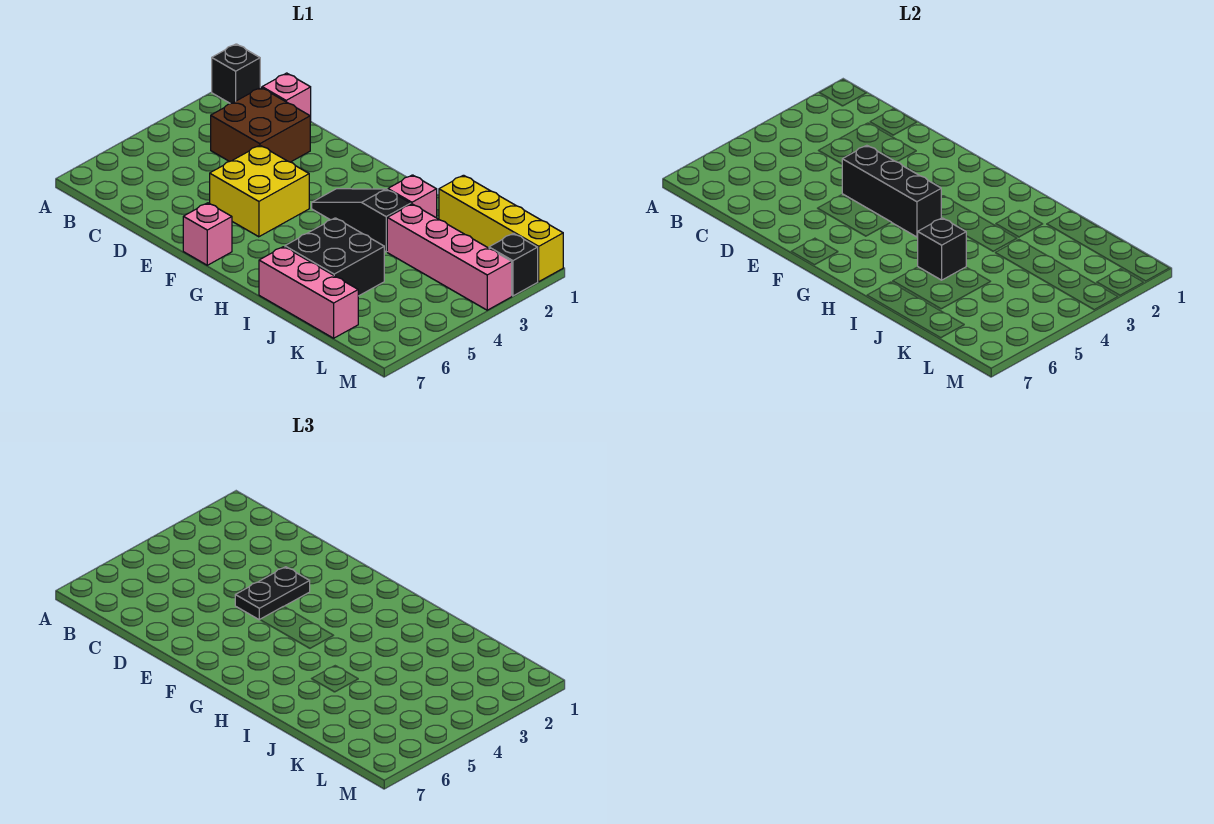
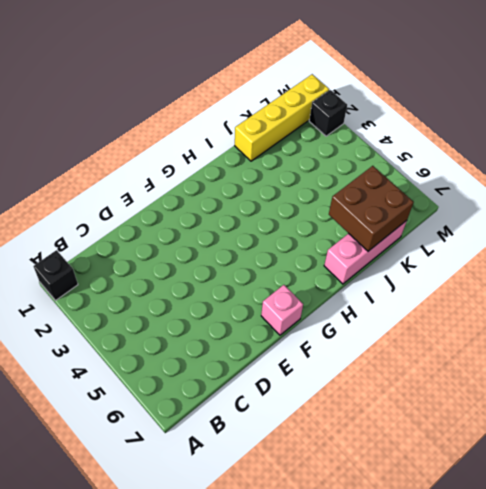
brown 2x2 brick [329,166,414,251] -> brown 2x2 brick moved to [211,87,310,162]
none -> pink 1x1 brick [262,73,311,122]
none -> yellow 2x2 brick [210,145,309,237]
none -> black 1x3 slope [312,189,411,252]

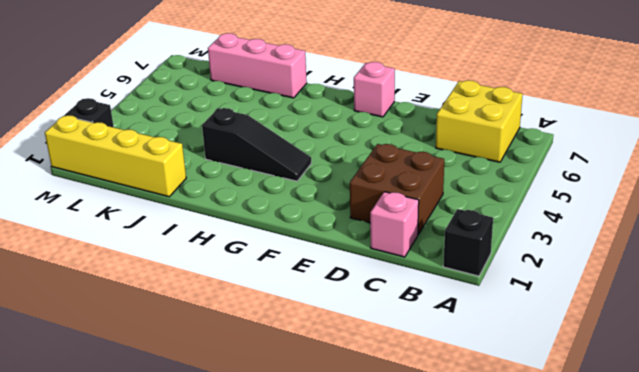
yellow 2x2 brick [436,80,523,162] -> yellow 2x2 brick moved to [210,145,309,237]
none -> pink 1x1 brick [388,175,437,218]
none -> black 2x2 brick [285,218,384,296]
none -> pink 1x4 brick [387,204,512,310]

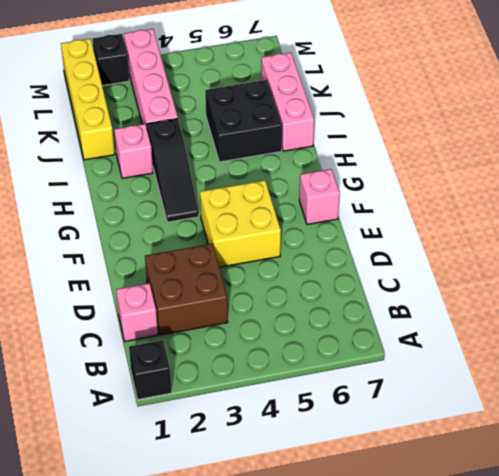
none -> black 1x3 brick [842,145,941,237]
none -> black 1x1 brick [918,218,966,280]
none -> black 1x2 plate [235,567,310,620]

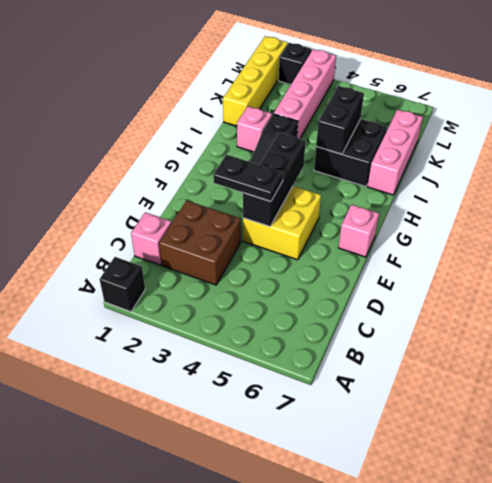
black 1x2 brick [316,86,364,154] -> black 1x1 brick [918,218,966,280]

